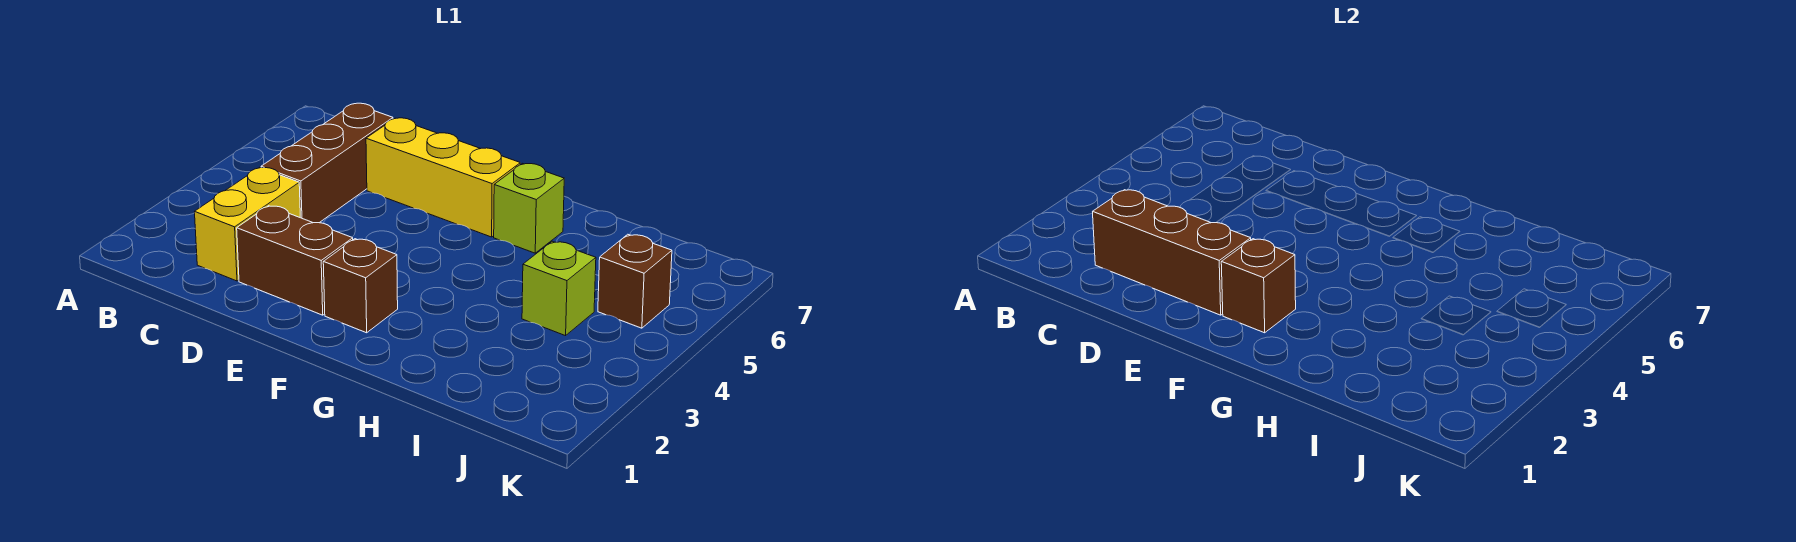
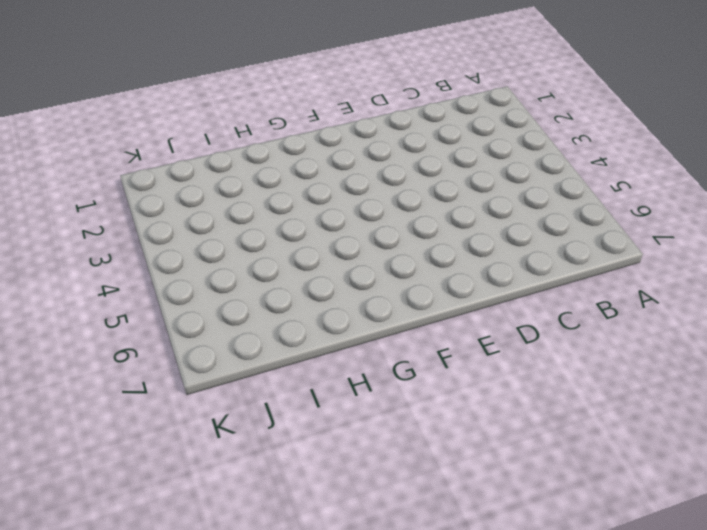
none -> yellow 1x2 brick [195,167,300,281]
none -> brown 1x3 brick [261,103,393,223]

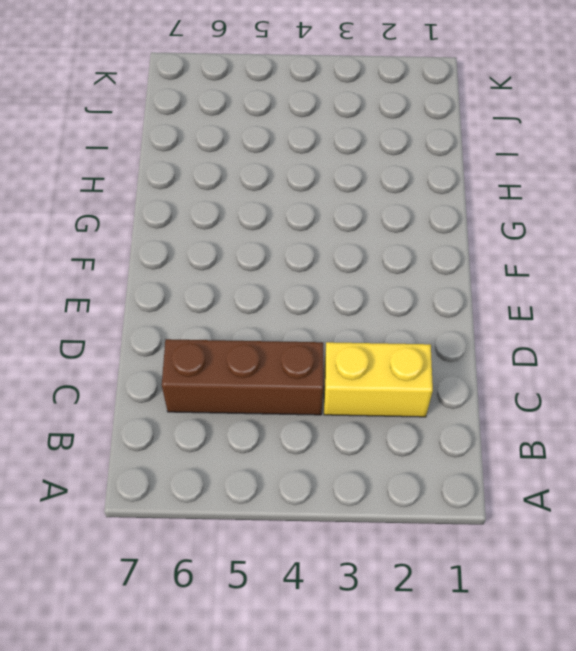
none -> brown 1x2 brick [237,206,353,315]
none -> yellow 1x3 brick [366,118,520,237]

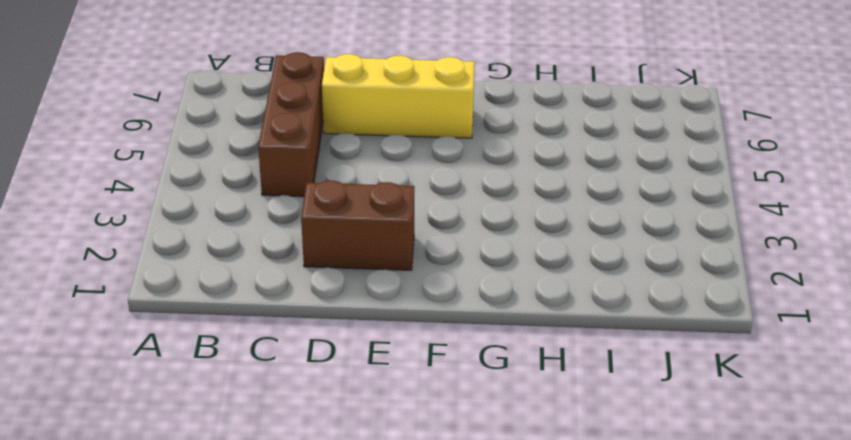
none -> yellow 1x2 brick [195,167,300,281]
none -> brown 1x1 brick [323,239,398,333]

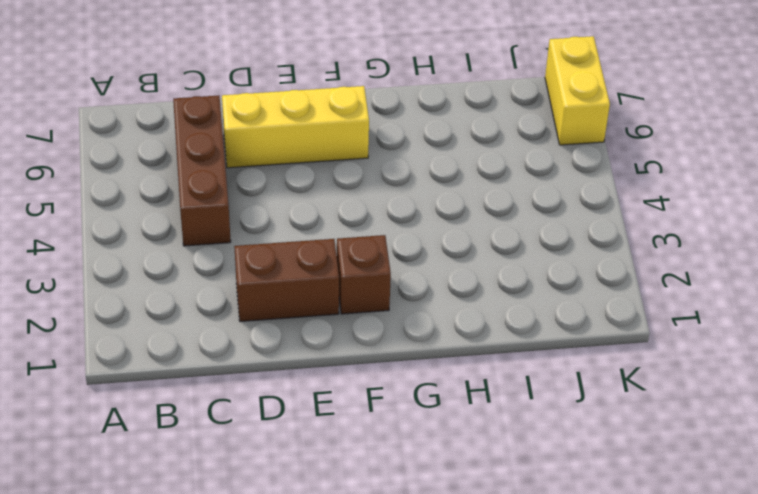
yellow 1x2 brick [545,36,610,145] -> yellow 1x2 brick moved to [195,167,300,281]
none -> lime 1x1 brick [494,163,564,253]
none -> lime 1x1 brick [522,241,596,336]

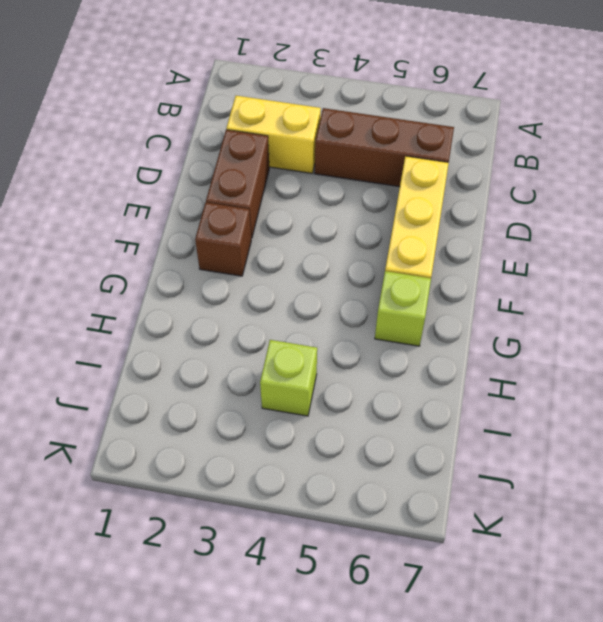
none -> brown 1x1 brick [598,234,672,328]
none -> brown 1x3 brick [1093,190,1251,315]

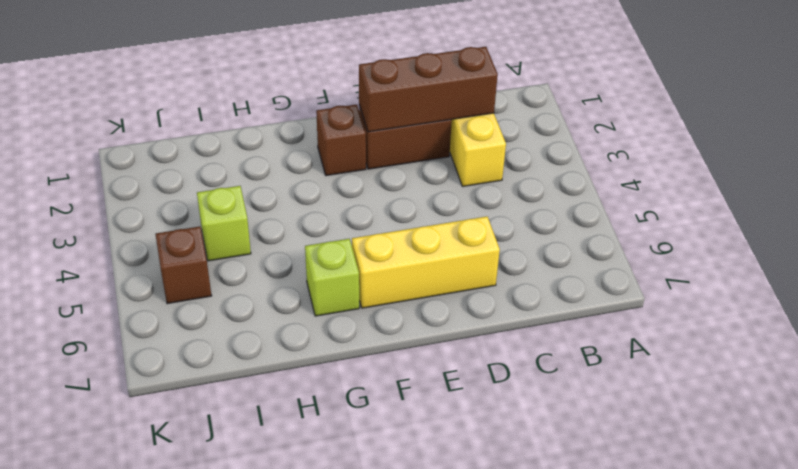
none -> brown 1x3 brick [261,103,393,223]
none -> brown 1x1 brick [1221,239,1296,333]

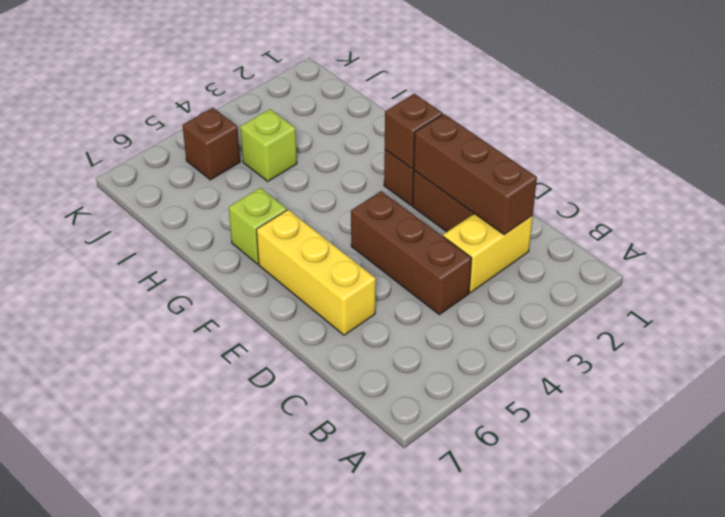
brown 1x3 brick [351,191,472,315] -> brown 1x3 brick turned to [261,103,393,223]

